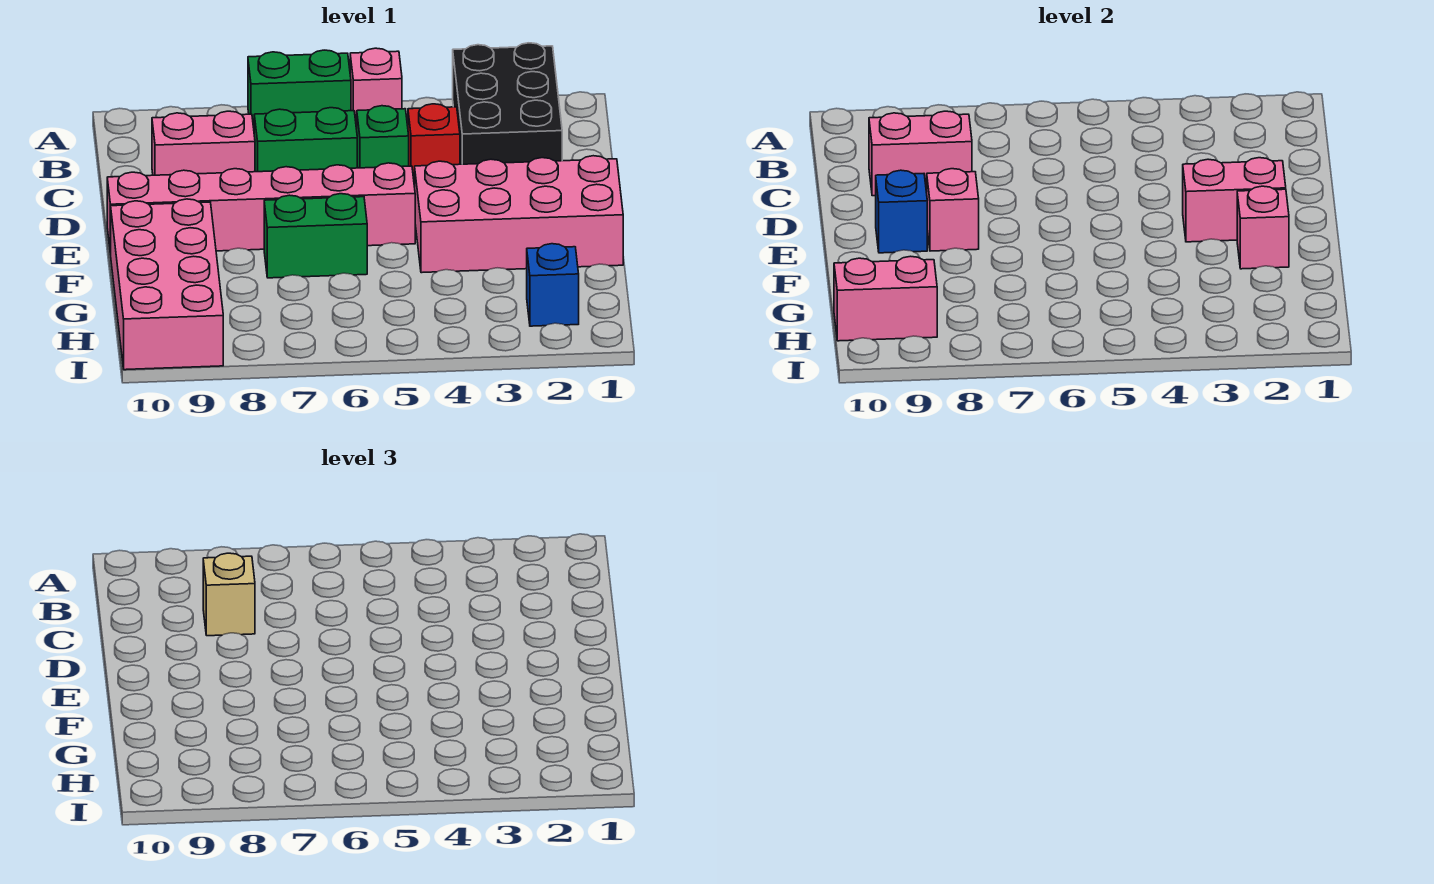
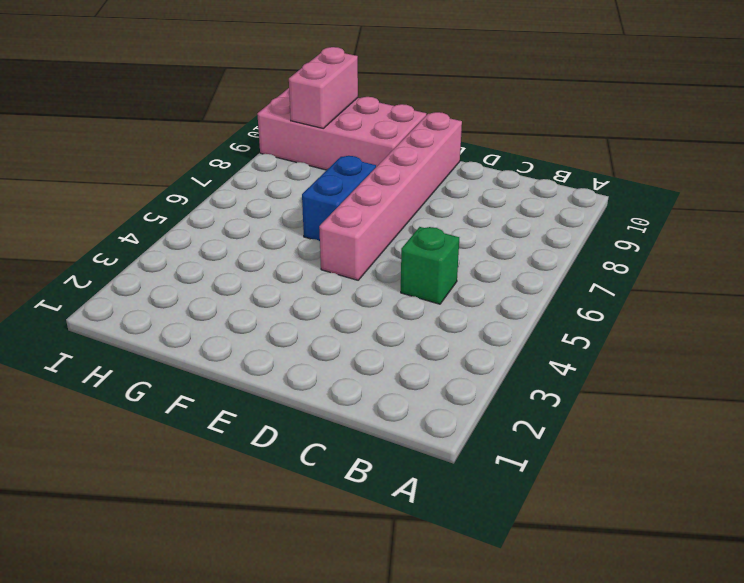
blue 1x2 brick [302,156,376,241] -> green 1x2 brick [264,194,367,278]
none -> black 2x3 brick [453,43,562,164]
none -> pink 1x1 brick [350,48,402,129]
none -> green 1x2 brick [248,50,351,128]

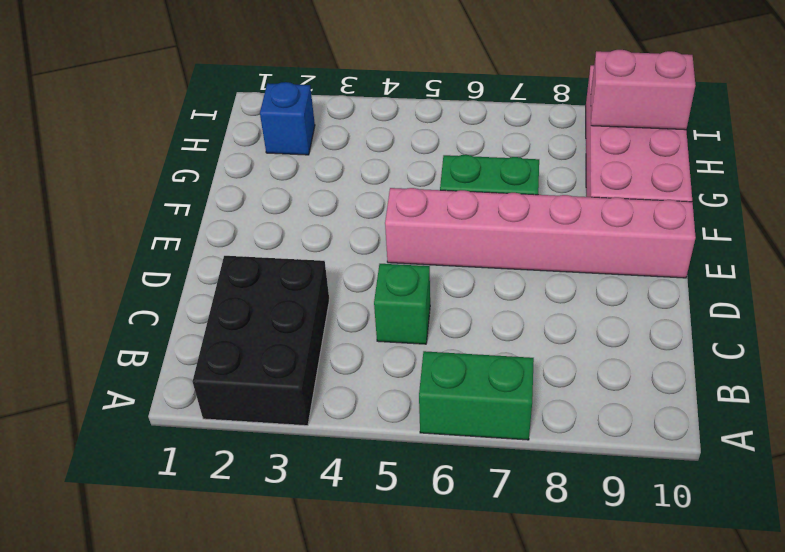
none -> pink 1x1 brick [350,48,402,129]
none -> red 1x1 brick [408,104,460,186]
none -> green 1x2 brick [254,108,357,172]

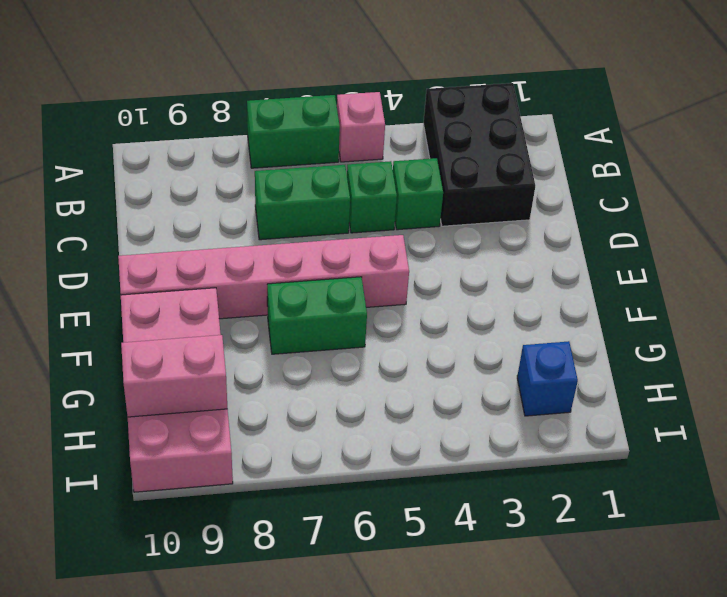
green 1x1 brick [393,158,443,230] -> red 1x1 brick [408,104,460,186]
none -> pink 1x2 brick [152,111,255,175]
none -> pink 2x4 brick [414,156,623,273]
none -> pink 1x2 brick [869,111,972,196]

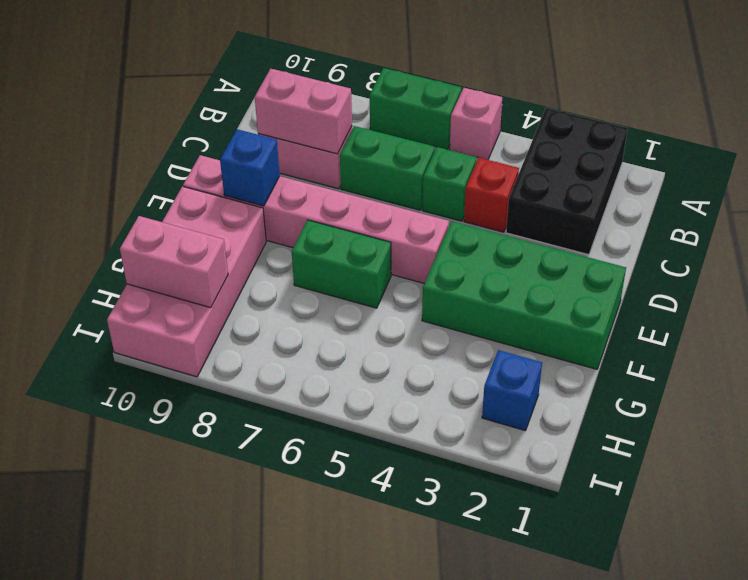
green 2x4 brick [422,221,626,369] -> pink 2x4 brick [414,156,623,273]
none -> pink 1x2 brick [1183,158,1286,242]
none -> pink 1x1 brick [927,169,979,251]
none -> pink 1x1 brick [1237,186,1289,269]

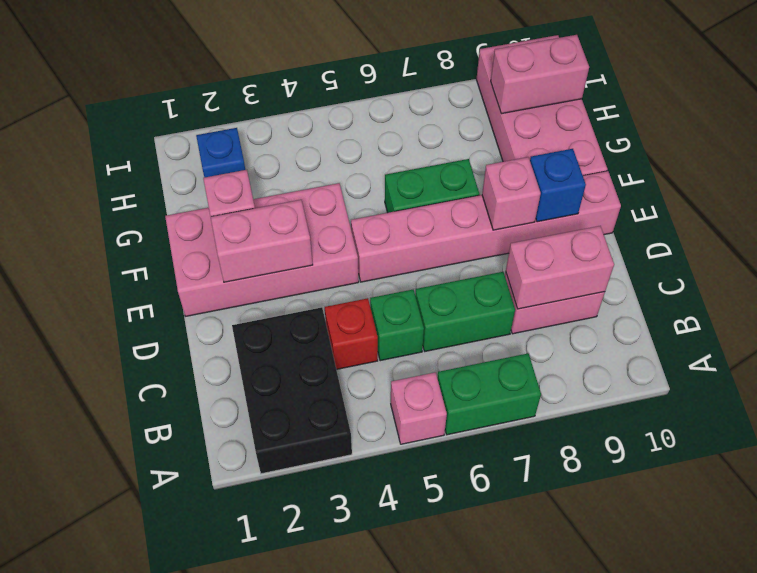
none -> tan 1x1 brick [203,553,255,636]

